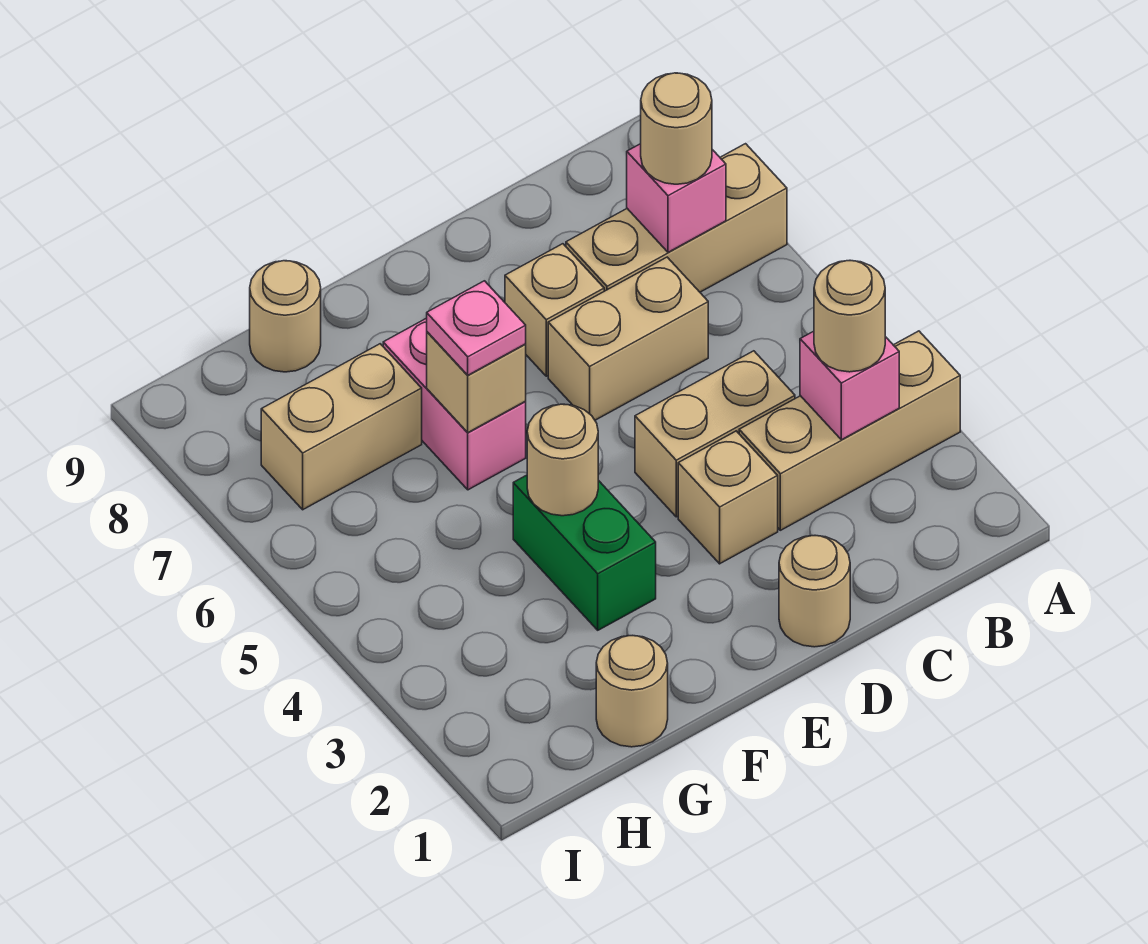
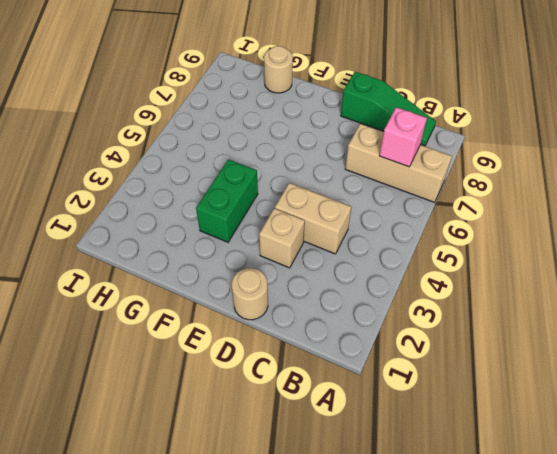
green 1x3 slope [341,72,436,146] -> none
none -> tan 1x3 brick [739,331,960,530]
none -> tan 1x2 brick [548,257,708,420]
none -> tan 1x1 brick [505,244,604,376]

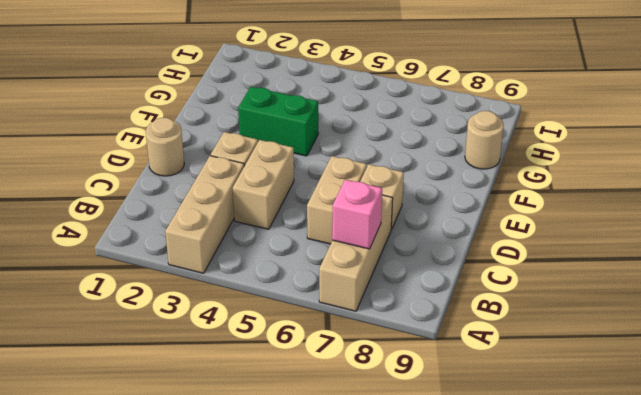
none -> pink 1x2 brick [383,318,526,490]
none -> tan 1x1 round brick [596,636,668,747]
none -> tan 1x2 brick [261,344,422,510]

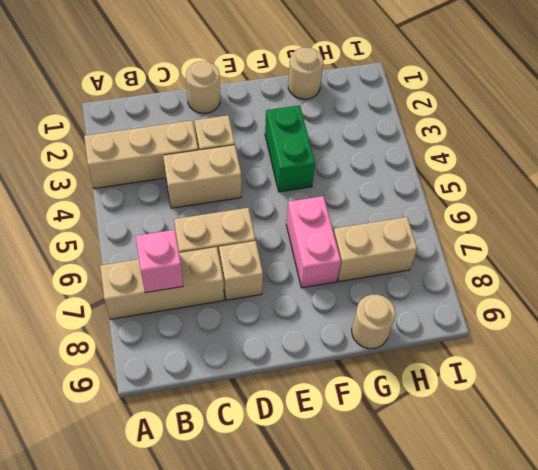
none -> pink 1x1 brick [800,331,899,440]
none -> tan 1x1 round brick [527,404,598,516]
none -> tan 1x1 brick [427,332,526,432]

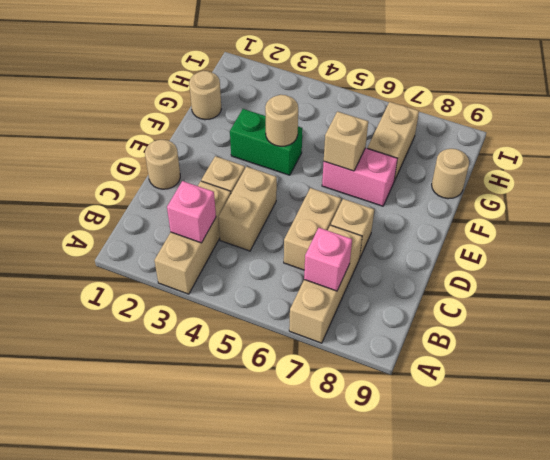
none -> tan 1x1 round brick [814,261,885,372]
none -> tan 1x1 round brick [641,73,712,184]
none -> pink 1x1 plate [427,281,526,375]

